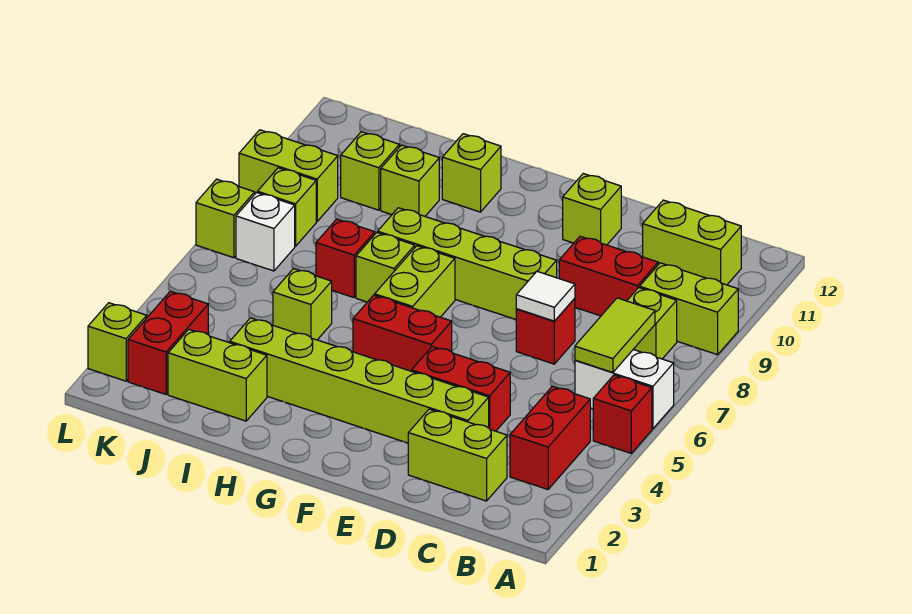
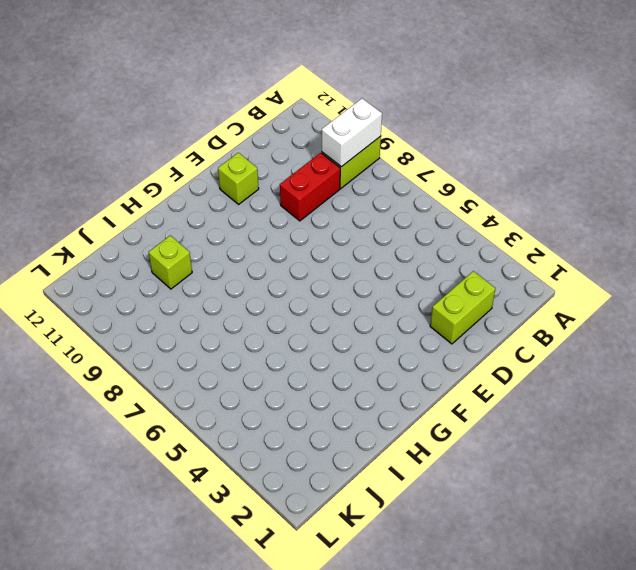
white 1x2 brick [322,99,382,167] -> white 1x2 brick moved to [575,350,674,429]
none -> red 1x1 brick [593,375,652,453]
none -> red 1x2 brick [510,386,590,489]
none -> lime 1x1 brick [627,288,677,359]
none -> lime 1x2 brick [643,200,741,285]

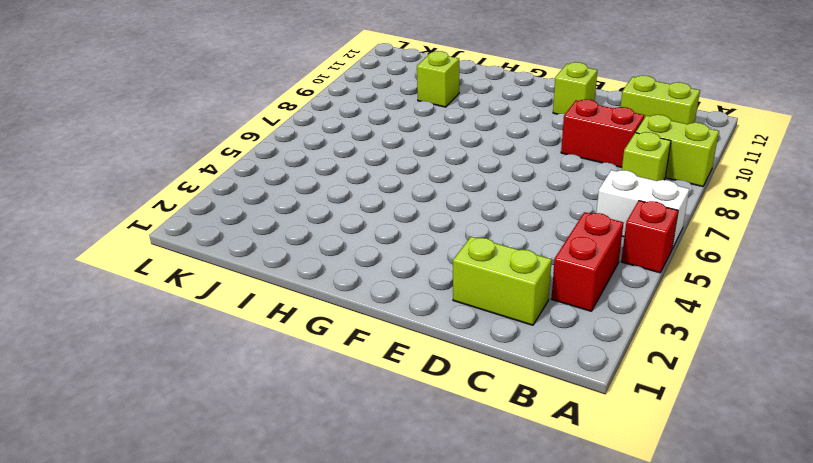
none -> lime 1x6 brick [230,318,489,443]
none -> red 1x2 brick [412,347,510,431]
none -> red 1x1 brick [516,298,575,364]
none -> lime 1x4 brick [378,208,557,319]

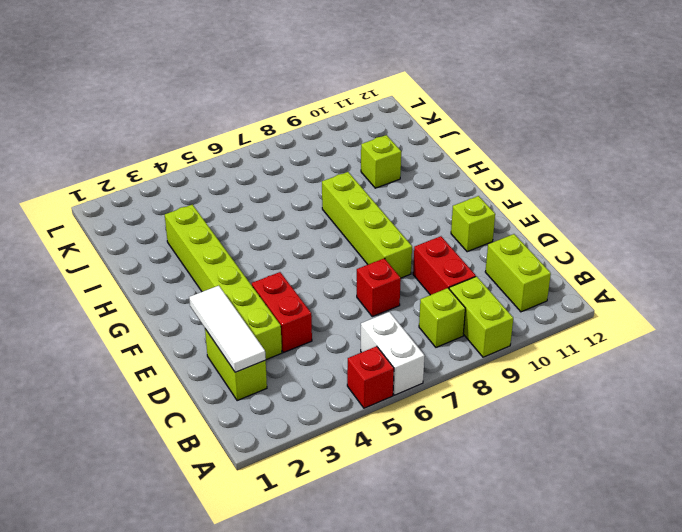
white 1x3 tile [189,286,266,372] -> none
none -> red 1x2 brick [510,386,590,489]
none -> red 1x2 brick [353,295,452,371]
none -> lime 1x2 brick [375,246,455,317]
none -> lime 1x1 brick [356,233,415,302]

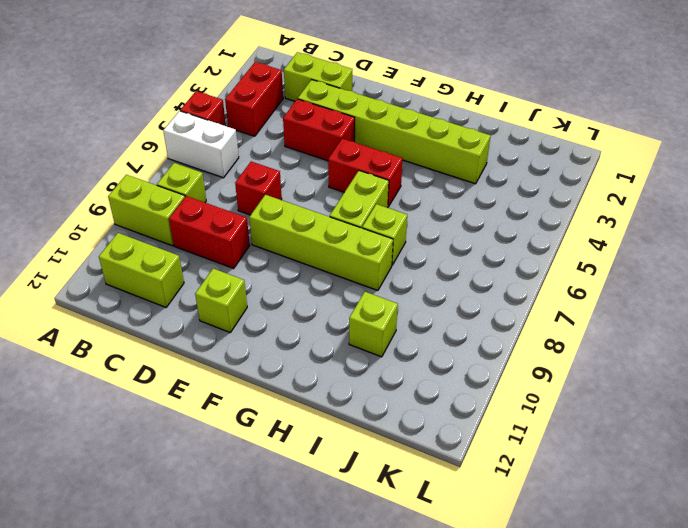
none -> lime 1x1 brick [442,134,501,212]
none -> lime 1x2 brick [168,330,267,421]
none -> lime 1x1 brick [273,269,332,340]
none -> red 1x1 brick [316,219,375,298]

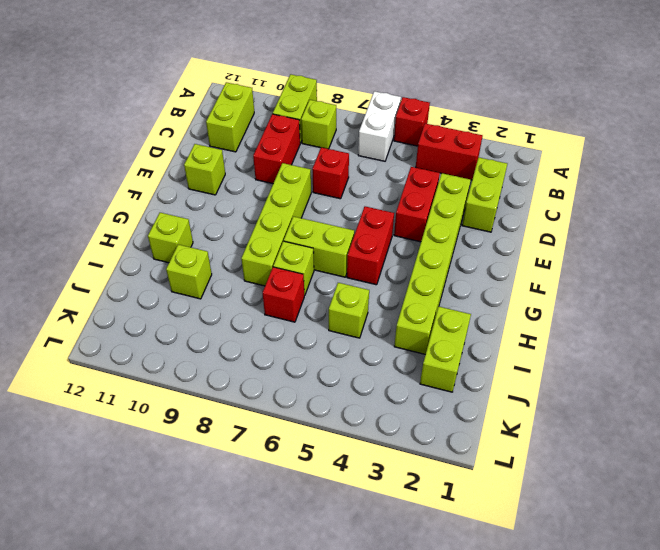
none -> lime 1x1 brick [341,132,399,210]
none -> red 1x2 brick [128,291,208,394]
none -> white 1x1 brick [236,193,295,271]
none -> lime 1x1 brick [258,168,316,246]

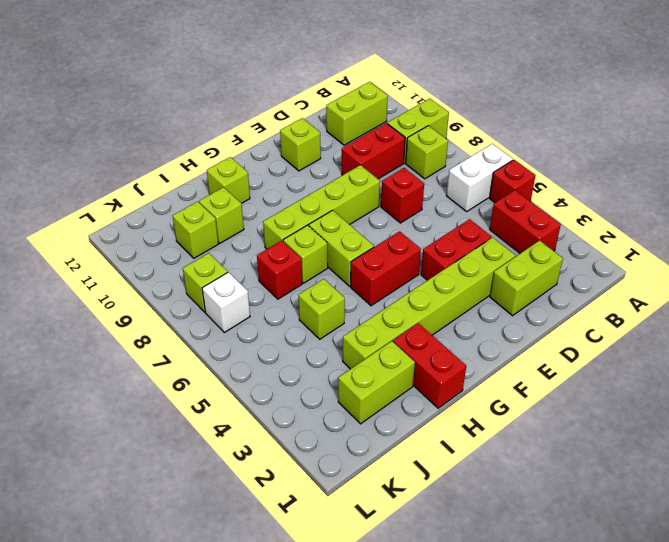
red 1x2 brick [393,323,466,408] -> red 1x2 brick moved to [128,291,208,394]
none -> lime 1x2 brick [239,130,338,221]
none -> lime 1x1 brick [88,303,147,381]
none -> lime 1x1 brick [196,179,255,258]
none -> lime 1x2 tile [575,298,655,372]

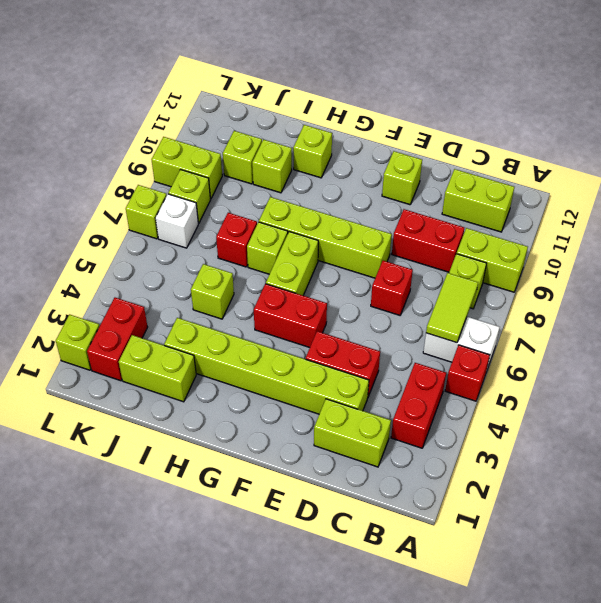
none -> white 1x1 tile [516,271,575,321]

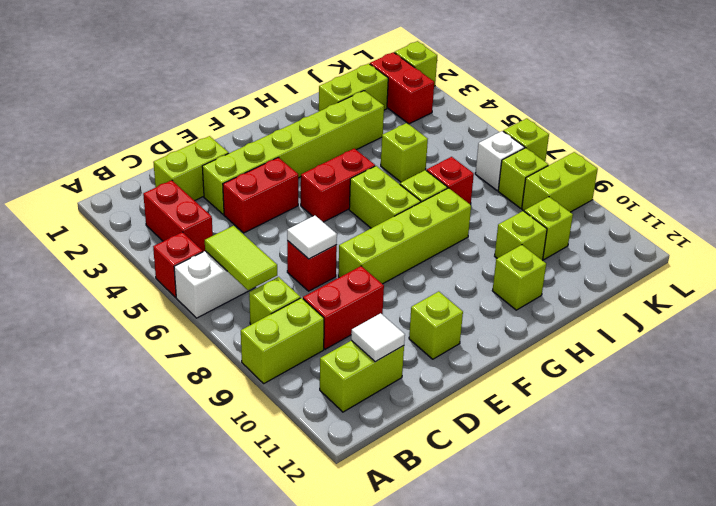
white 1x1 tile [351,313,405,362] -> none

